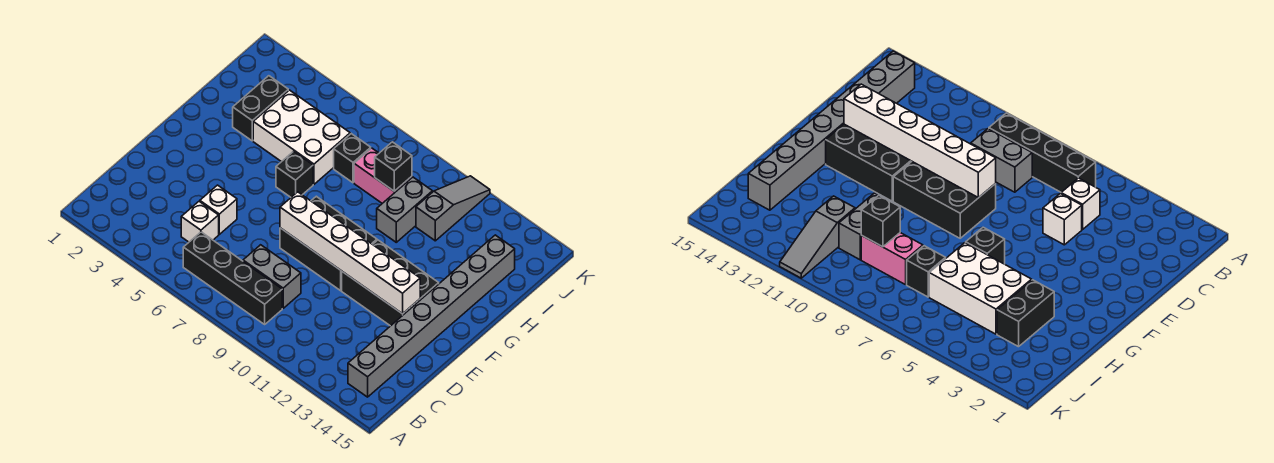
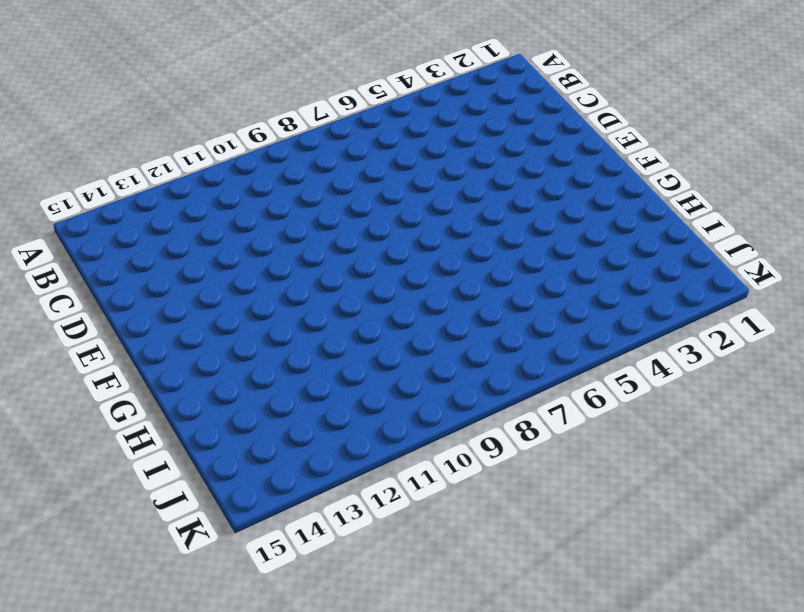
none -> black 1x4 brick [183,232,282,324]
none -> grey 1x8 brick [348,235,515,397]
none -> white 1x1 brick [181,202,219,242]

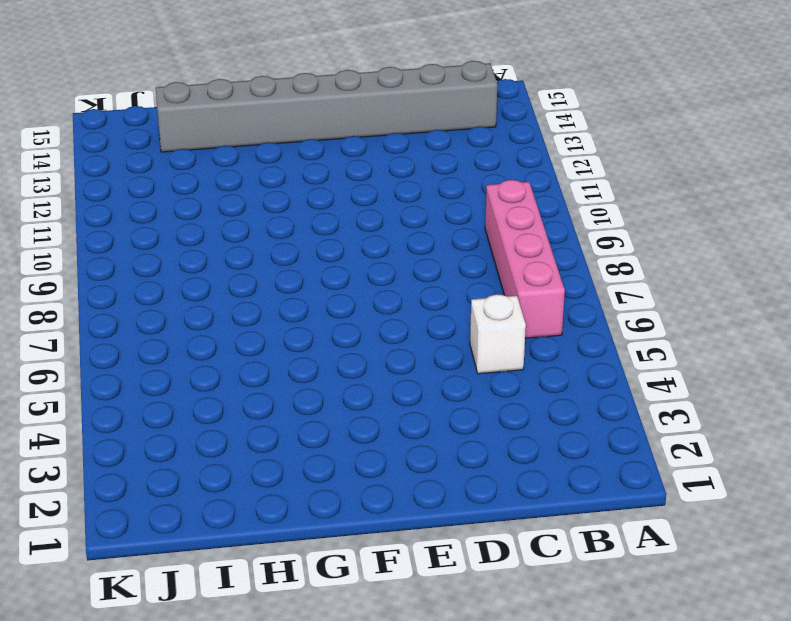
pink 1x4 brick [485,180,565,338] -> black 1x4 brick [183,232,282,324]
none -> grey 1x2 brick [243,245,301,308]
none -> white 1x1 brick [200,185,237,234]
none -> black 2x3 brick [280,196,377,291]

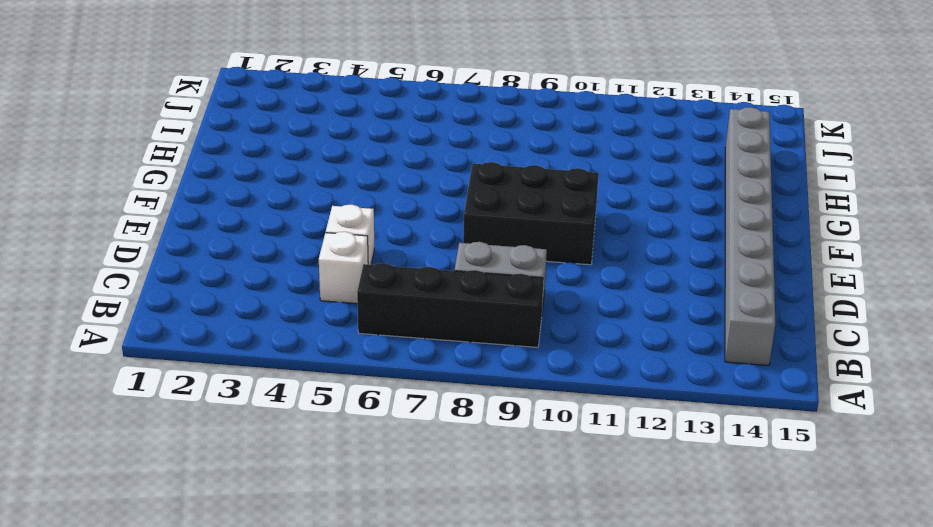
none -> black 2x3 brick [342,240,439,326]
none -> black 1x1 brick [276,151,313,197]
none -> black 1x2 brick [233,76,288,141]

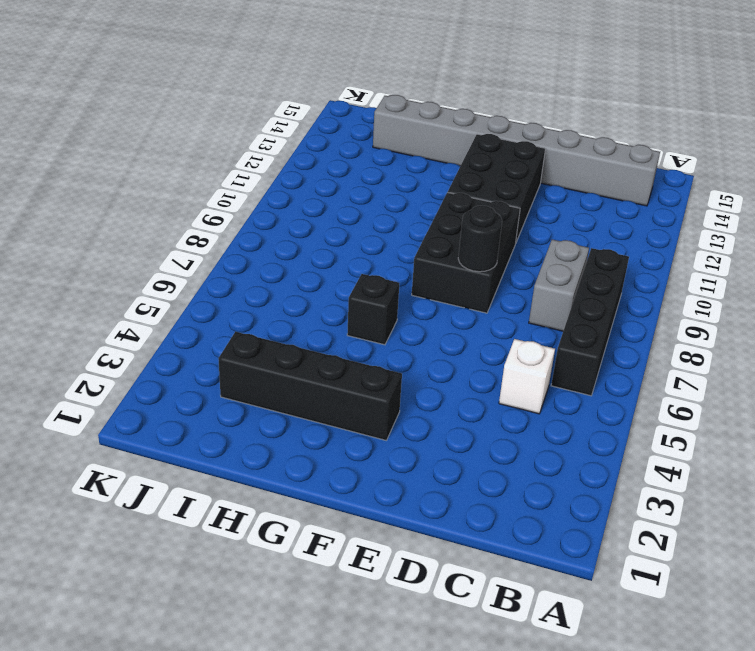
black 1x1 round brick [458,206,502,272] -> white 1x6 brick [280,192,420,314]
black 1x4 brick [218,332,402,440] -> black 1x2 brick [233,76,288,141]
none -> white 1x1 brick [200,185,237,234]
none -> white 2x3 brick [253,90,350,184]
none -> grey 1x2 brick [377,177,432,242]

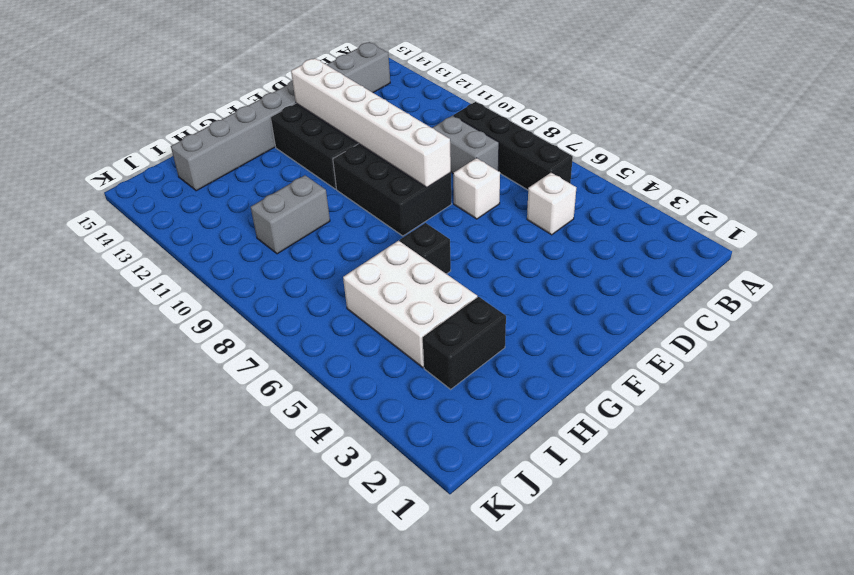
white 1x1 brick [453,158,500,219] -> white 1x1 brick moved to [200,185,237,234]
none -> black 1x1 brick [334,134,371,183]
none -> pink 1x2 brick [354,148,412,203]
none -> grey 1x3 slope [416,176,490,241]

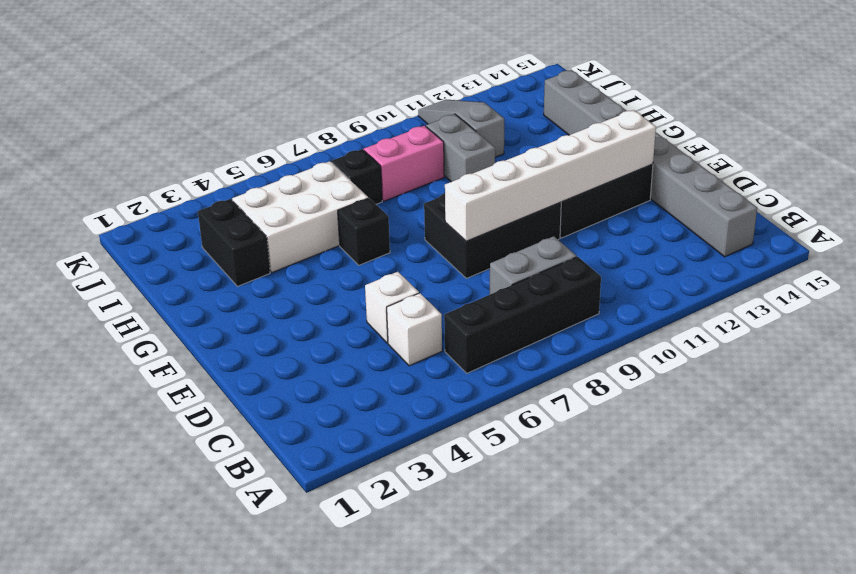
none -> black 1x1 brick [375,142,412,191]

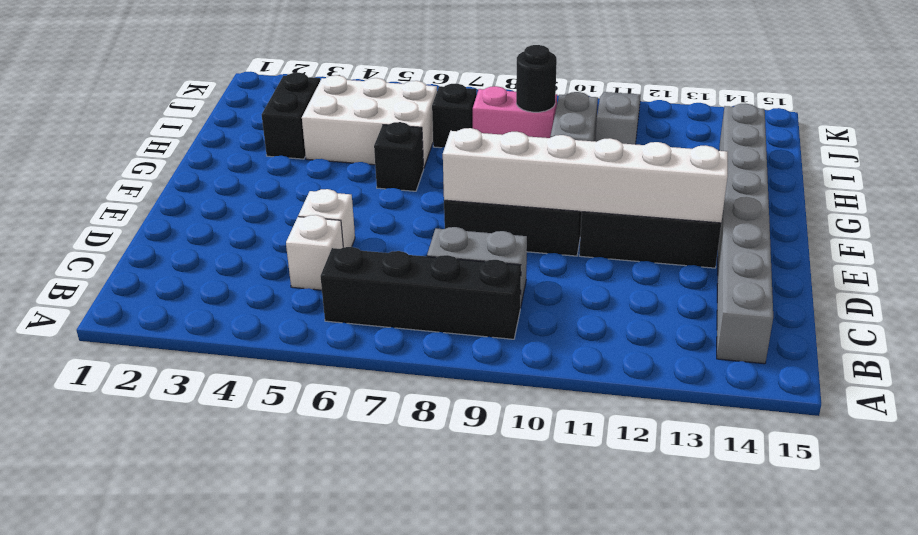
black 1x1 round brick [516,45,557,112] -> black 1x1 brick [375,142,412,191]

